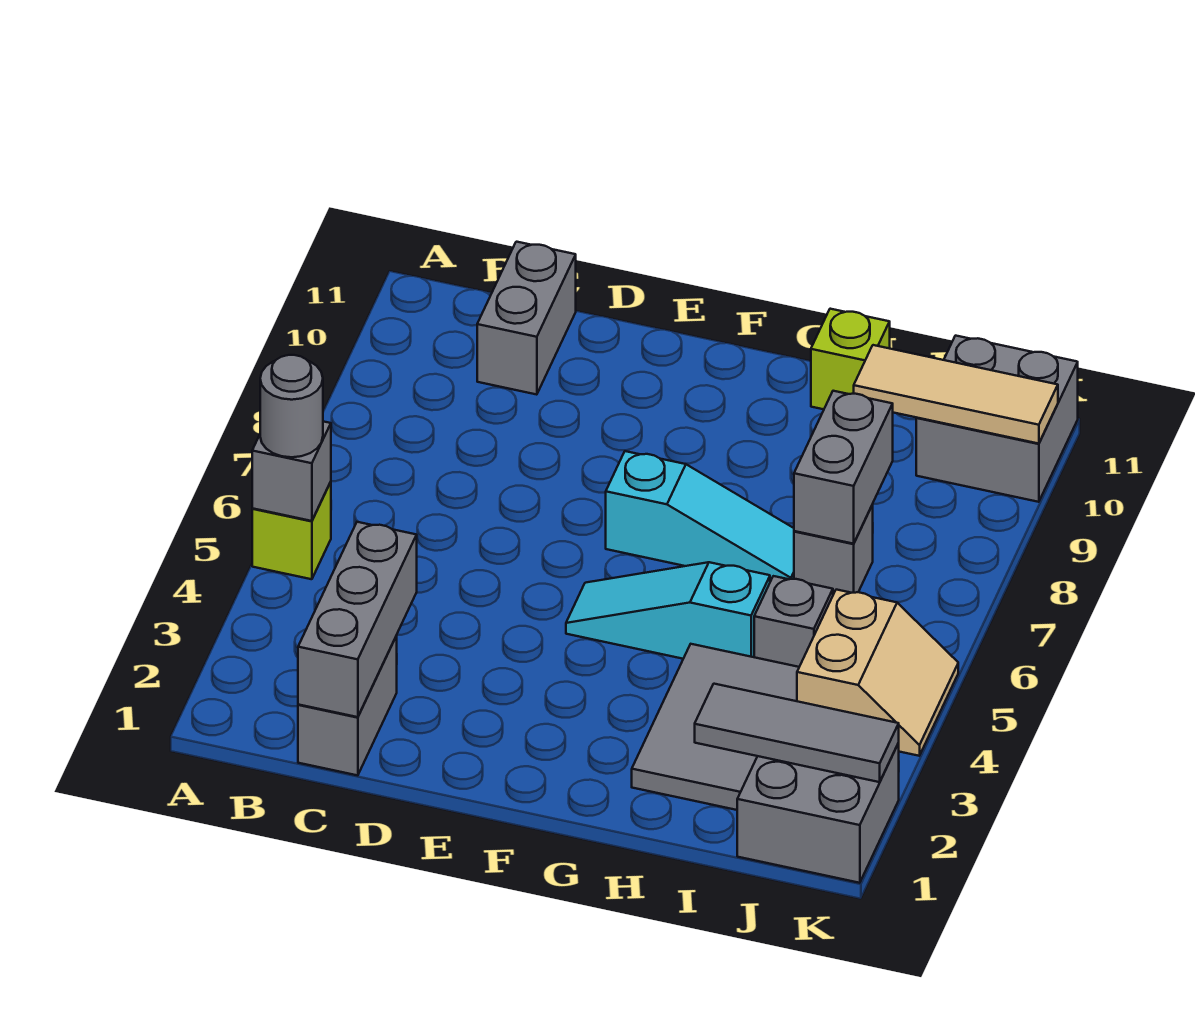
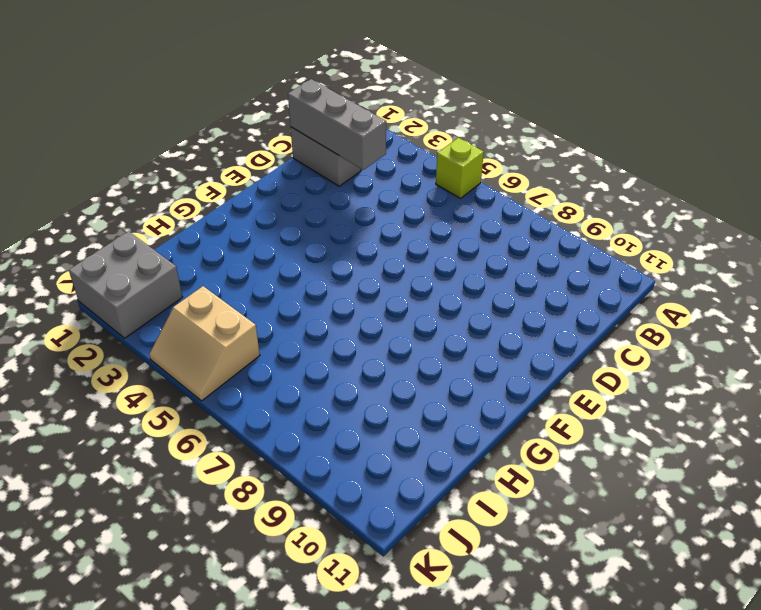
none -> grey 1x2 brick [477,242,576,395]
none -> cyan 1x3 slope [566,562,770,659]
none -> cyan 1x3 slope [606,451,794,582]

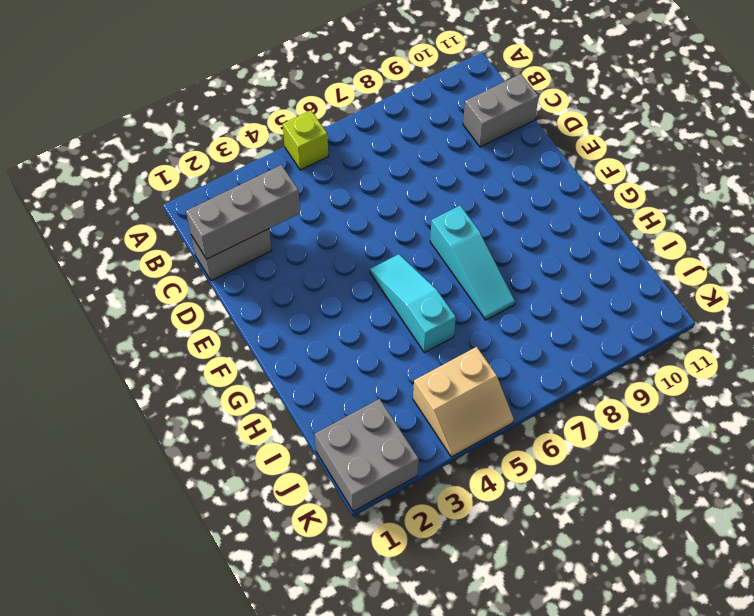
none -> grey 2x3 tile [632,644,799,810]
none -> lime 1x1 brick [811,309,890,409]
none -> grey 1x1 brick [754,576,833,667]

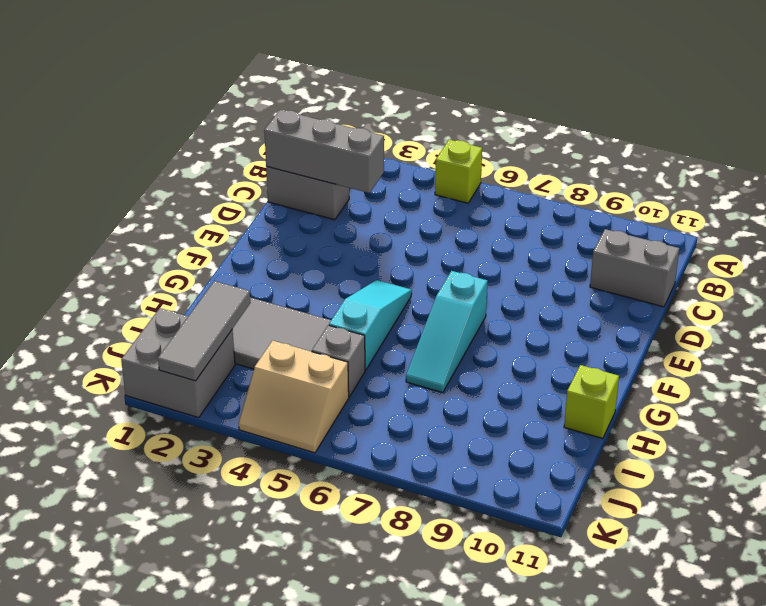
none -> grey 1x1 brick [794,505,873,595]
none -> grey 2x2 brick [916,336,1078,502]
none -> grey 1x1 brick [252,421,331,521]

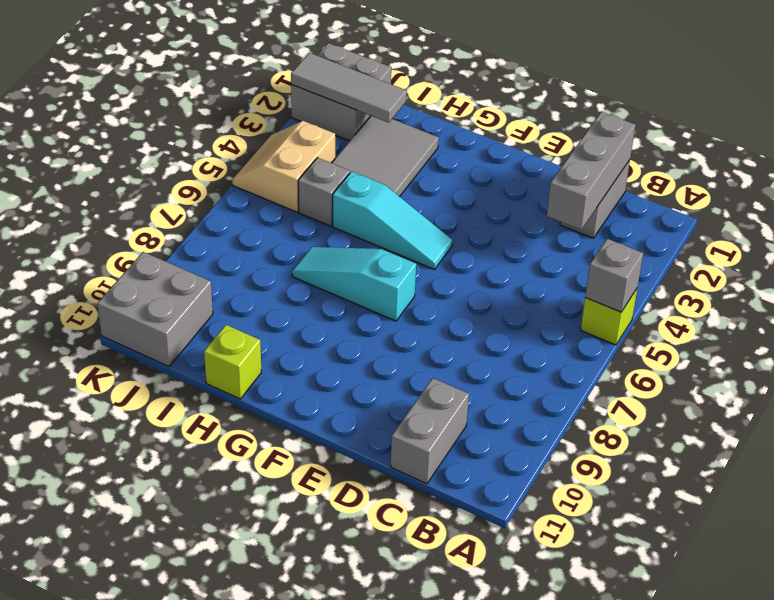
none -> grey 1x1 brick [794,505,873,595]
none -> grey 1x2 brick [794,391,893,544]
none -> tan 1x3 tile [854,345,1058,444]

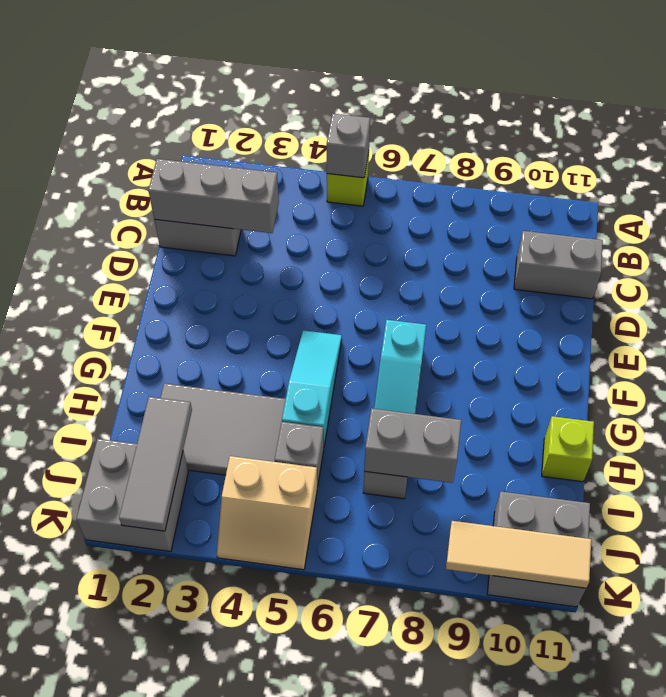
tan 1x3 tile [446,521,591,588] -> tan 1x3 tile turned to [854,345,1058,444]
none -> grey 1x1 round brick [260,355,323,457]

